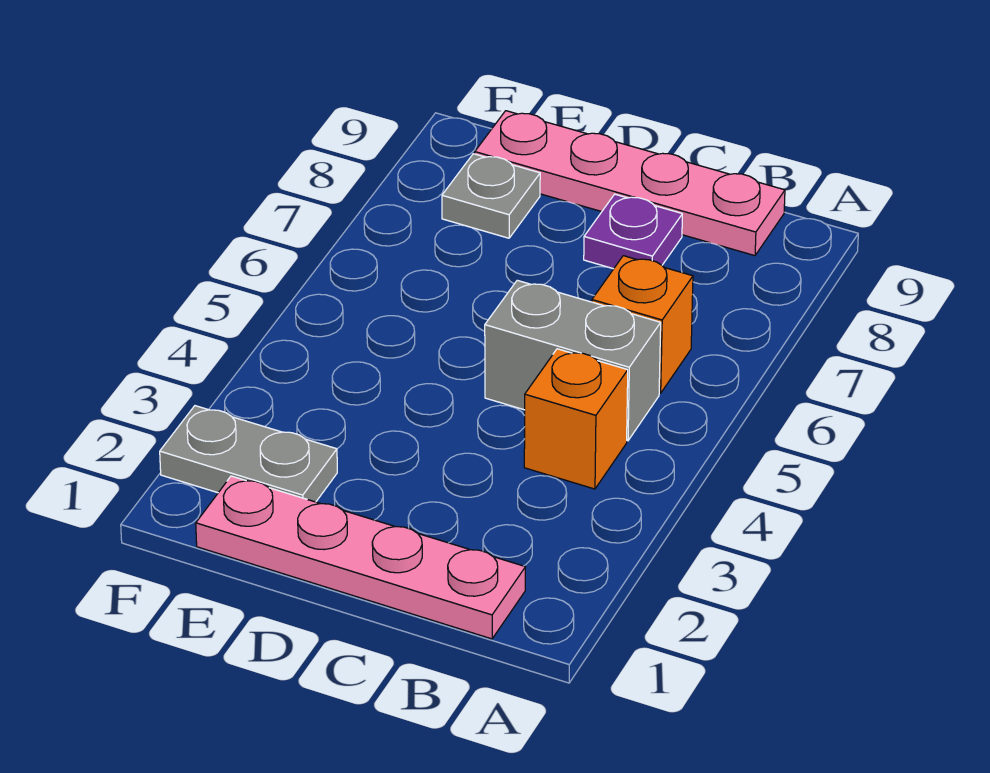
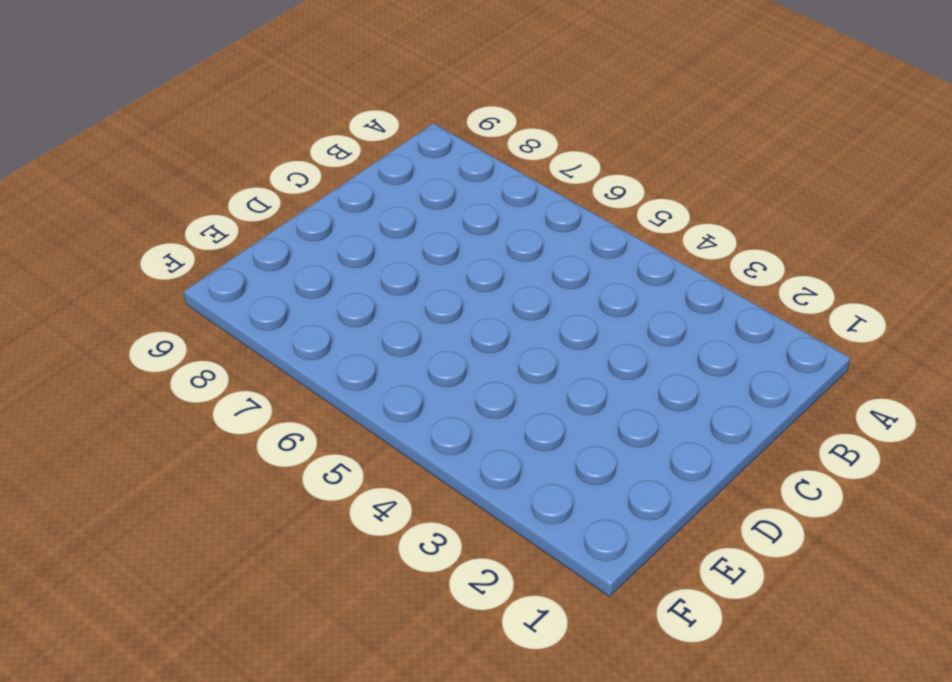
none -> pink 1x4 plate [196,476,526,639]
none -> orange 1x1 brick [524,349,628,489]

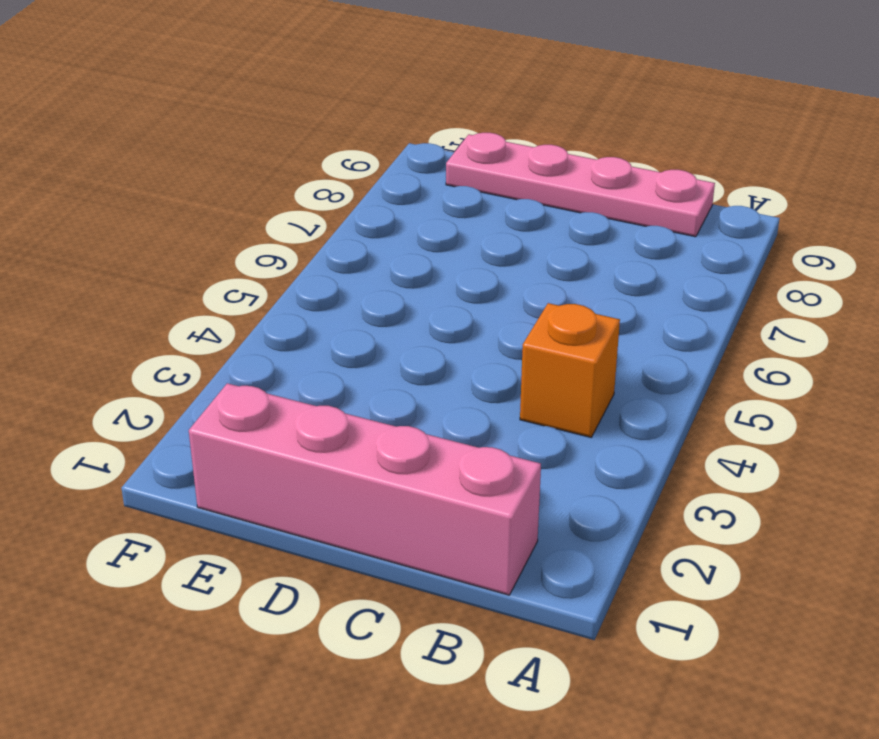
pink 1x4 brick [189,383,541,595] -> pink 1x4 plate [196,476,526,639]
none -> grey 1x2 brick [485,280,661,441]
none -> orange 1x1 brick [592,256,693,393]

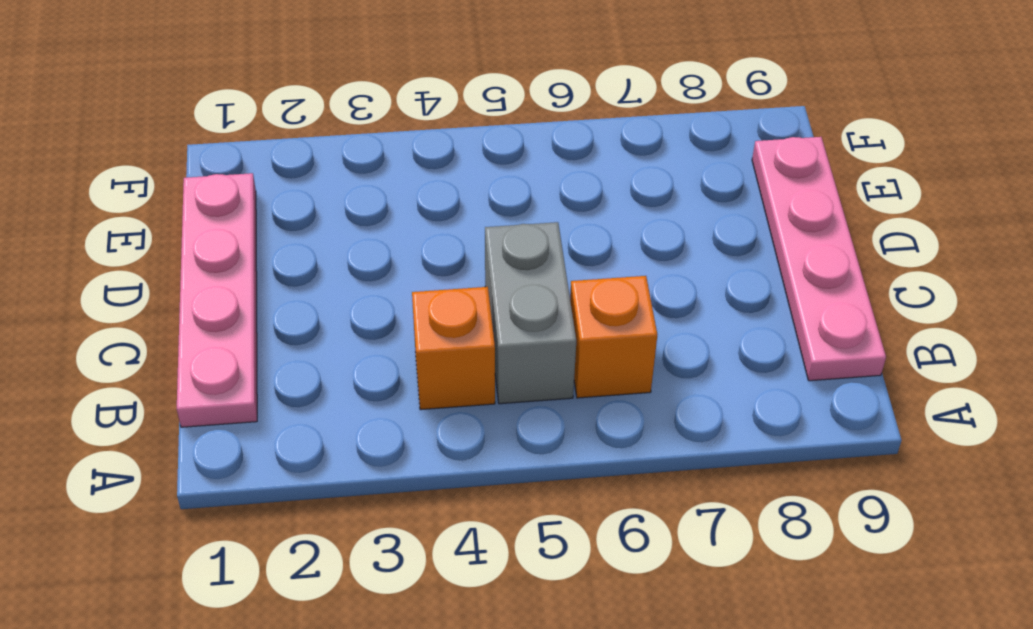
none -> purple 1x1 plate [584,194,682,269]
none -> grey 1x2 plate [160,406,337,502]

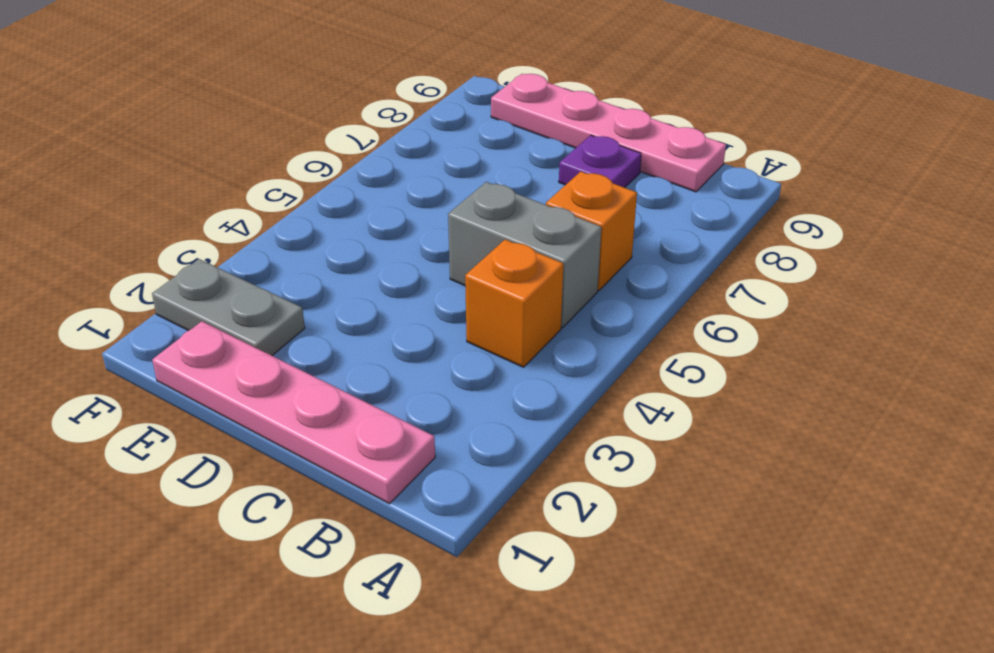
none -> grey 1x1 plate [442,154,540,238]

